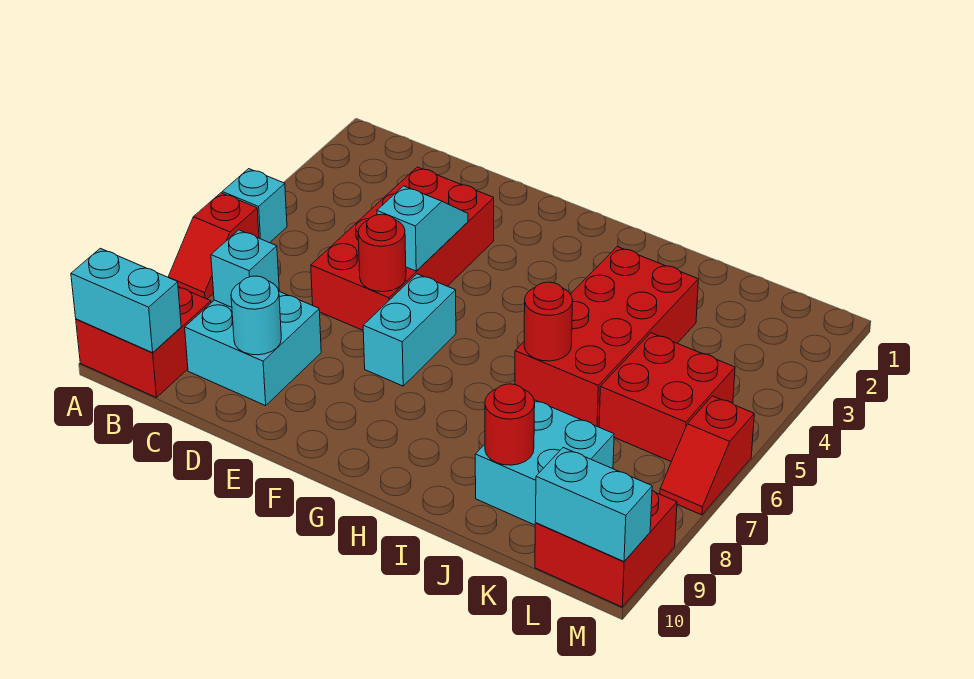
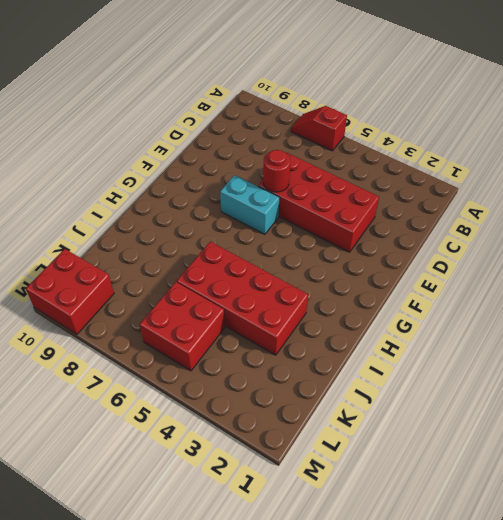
none -> cyan 1x1 brick [222,169,287,243]
none -> red 2x2 brick [76,287,211,398]
none -> cyan 2x2 brick [185,292,321,406]

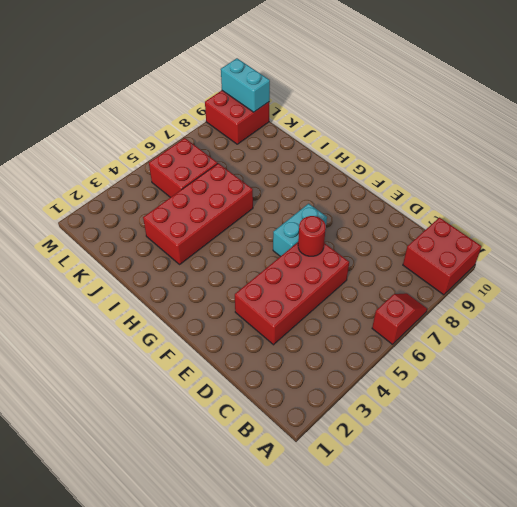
none -> cyan 1x1 brick [222,169,287,243]
none -> cyan 2x2 brick [185,292,321,406]
none -> cyan 2x2 brick [475,400,614,525]

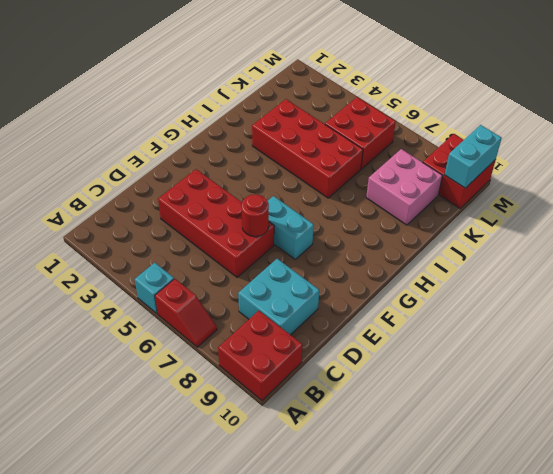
pink 2x2 brick [366,149,442,225] -> cyan 2x2 brick [475,400,614,525]
none -> red 1x2 slope [660,396,754,515]
none -> cyan 1x2 brick [71,248,181,353]
none -> cyan 1x1 brick [211,230,279,307]

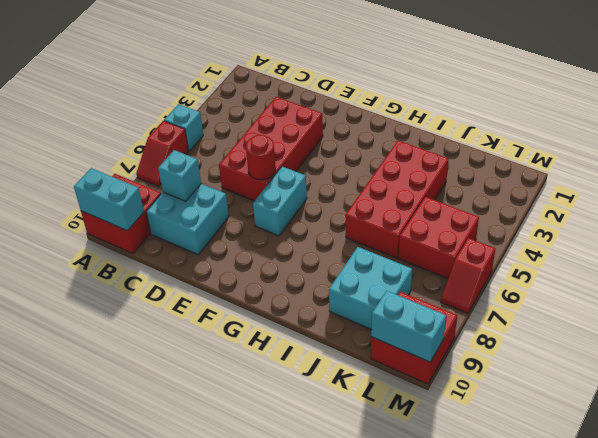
none -> cyan 1x1 round brick [231,276,281,355]
none -> cyan 1x2 slope [377,186,468,271]
none -> red 1x1 round brick [524,282,573,361]

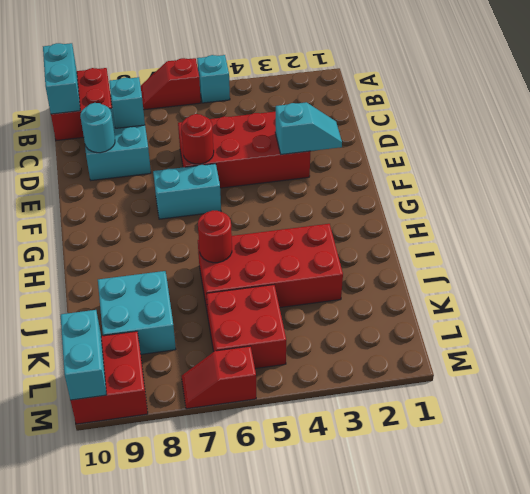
cyan 1x2 slope [275,102,342,154] -> cyan 1x2 slope moved to [377,186,468,271]
none -> red 1x1 round brick [485,384,535,465]

